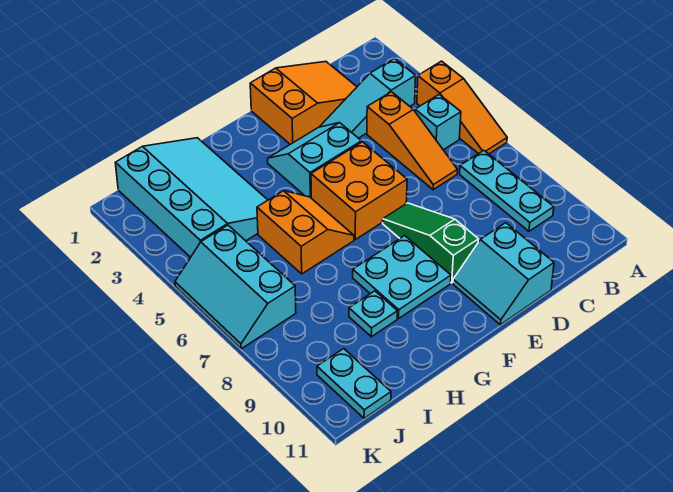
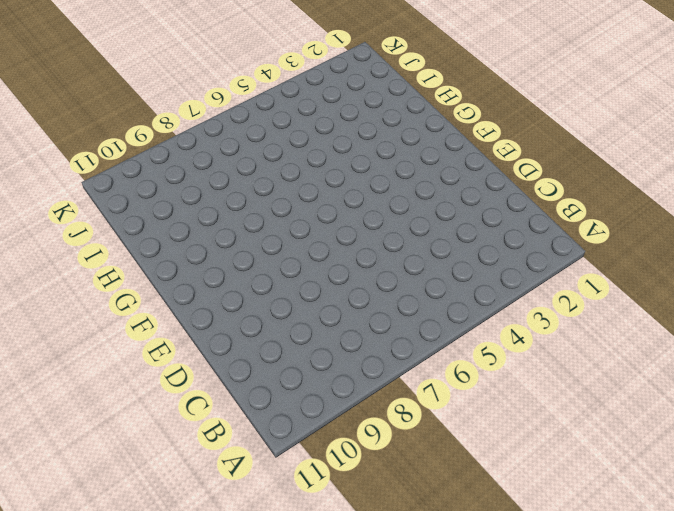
none -> orange 1x3 slope [417,61,507,154]
none -> cyan 1x3 slope [320,58,416,138]
none -> cyan 1x1 brick [415,95,461,150]

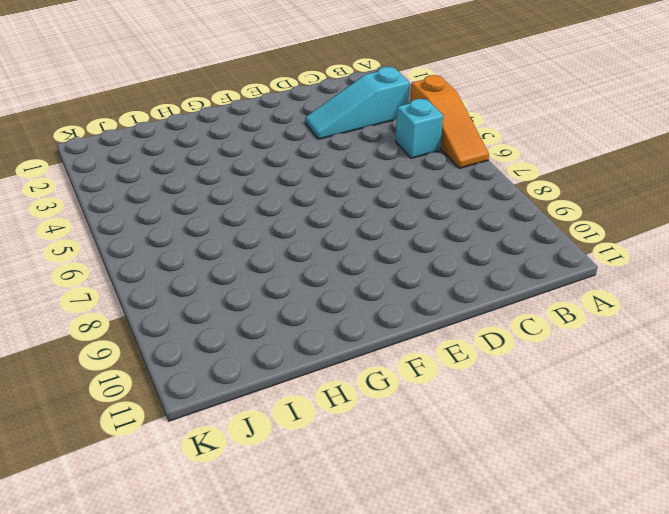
none -> cyan 1x3 plate [460,150,554,231]
none -> orange 2x3 slope [250,62,357,144]
none -> orange 1x3 slope [367,92,457,190]

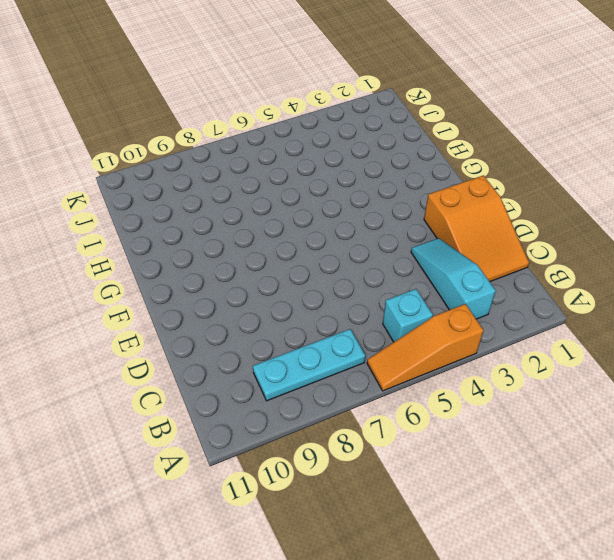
none -> orange 1x3 slope [367,92,457,190]
none -> cyan 2x2 slope [453,223,554,325]
none -> cyan 2x2 slope [268,123,361,198]

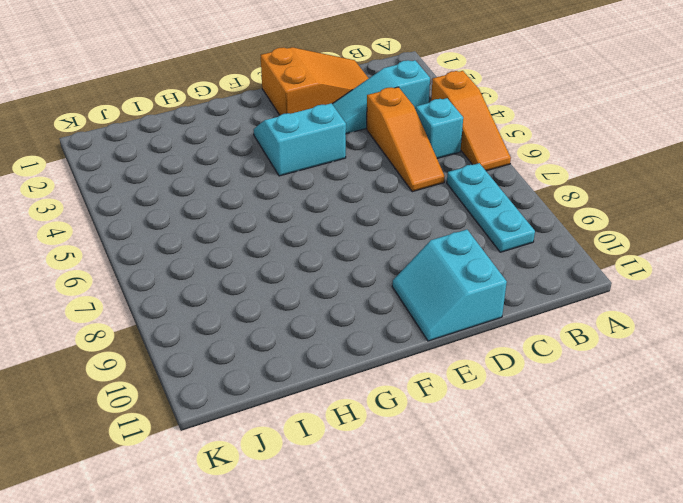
none -> orange 2x2 brick [311,142,407,239]
none -> green 1x3 slope [383,203,479,283]
none -> cyan 2x2 plate [353,236,451,318]

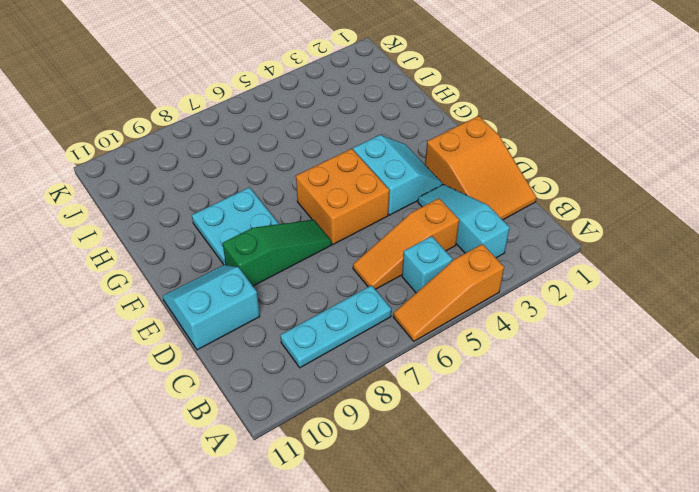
none -> orange 2x2 slope [257,191,354,274]
none -> cyan 3x4 slope [115,138,268,257]
none -> cyan 1x1 plate [349,291,398,337]

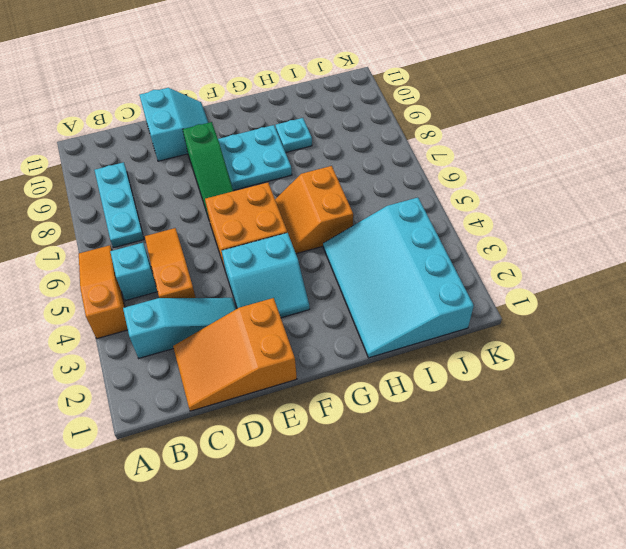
none -> cyan 2x3 slope [175,225,296,349]
none -> cyan 1x2 plate [317,349,391,418]

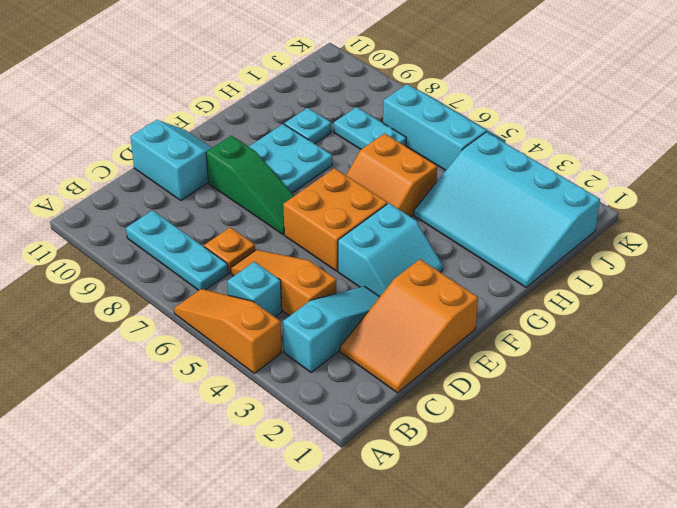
orange 1x1 plate [204,227,255,273] -> none
cyan 1x2 plate [334,107,406,149] -> cyan 1x2 plate moved to [317,349,391,418]

